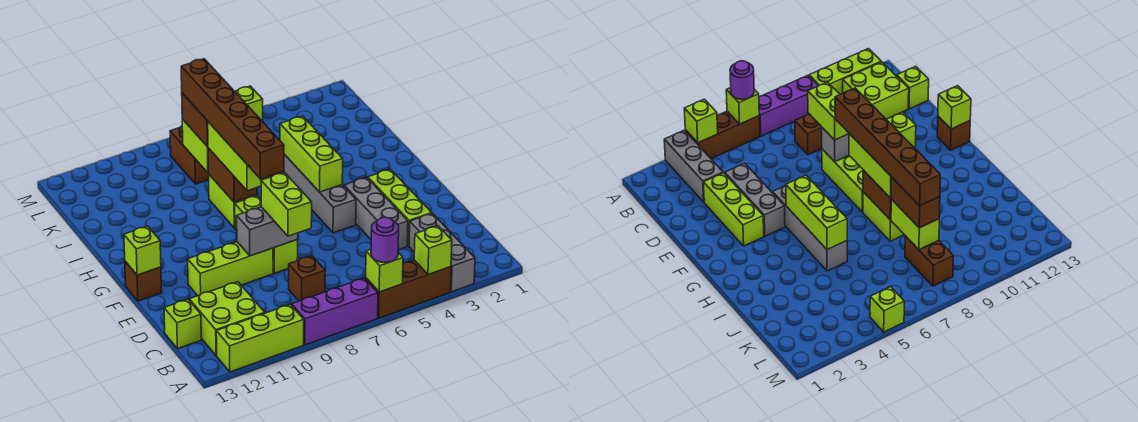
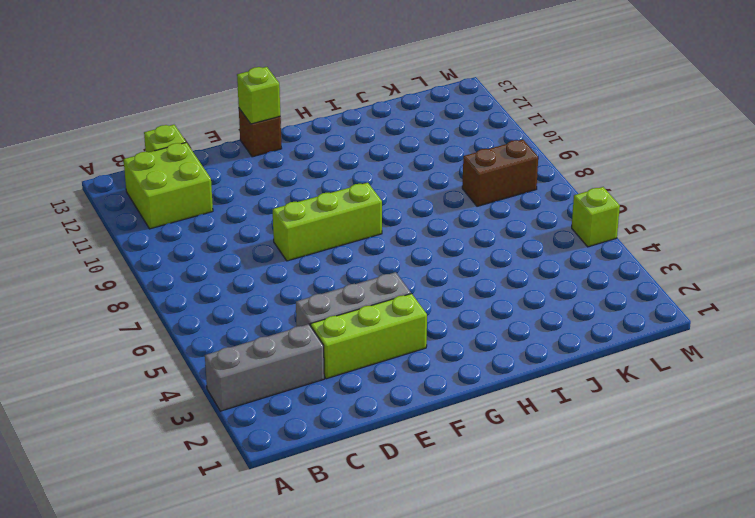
none -> brown 1x3 brick [366,260,451,318]
none -> purple 1x3 brick [292,278,378,345]
none -> lime 1x3 brick [216,304,304,372]

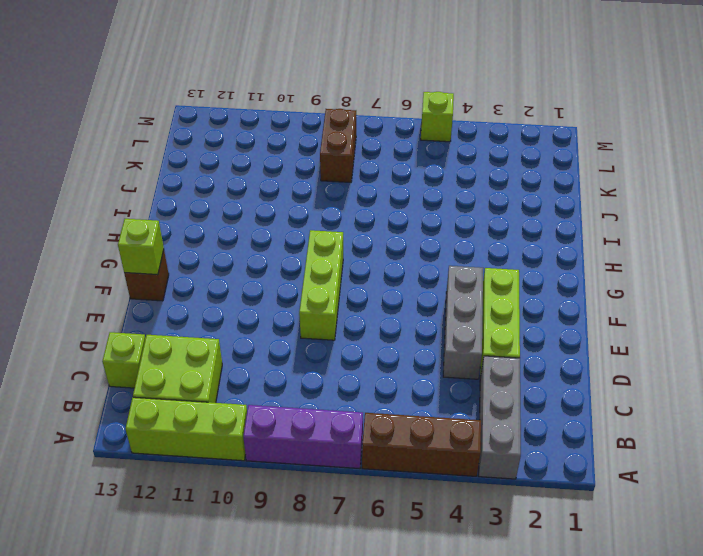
none -> brown 1x1 brick [289,256,325,301]
none -> lime 1x3 brick [188,242,273,296]
none -> grey 1x4 brick [280,154,356,233]

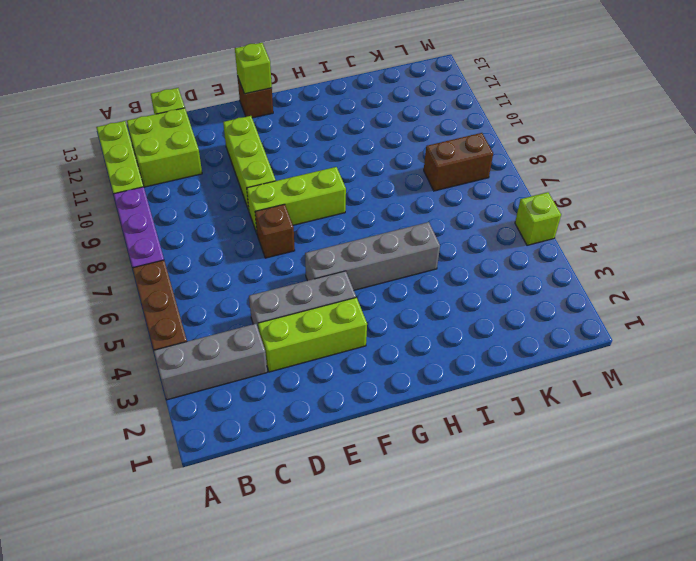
brown 1x1 brick [255,204,295,258] -> brown 1x1 brick moved to [289,256,325,301]
none -> lime 1x2 brick [209,175,257,228]
none -> lime 1x1 brick [414,226,452,275]
none -> lime 1x1 brick [366,249,403,292]

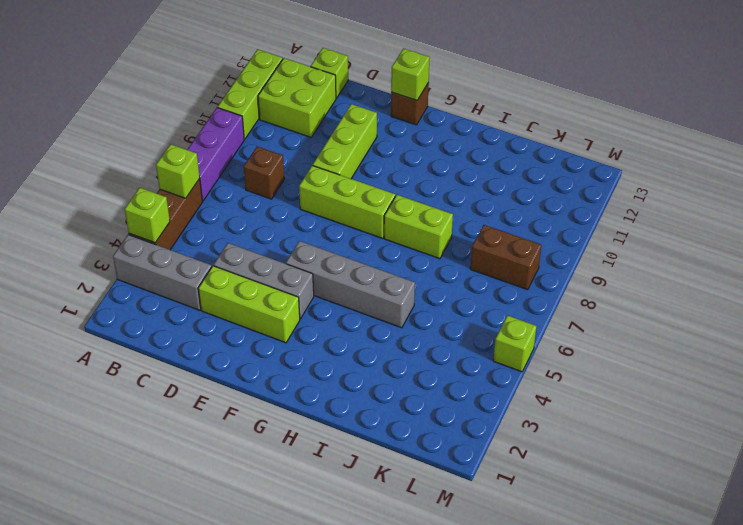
none -> grey 1x2 brick [237,207,298,256]
none -> lime 1x3 brick [280,116,343,192]
none -> brown 1x2 brick [208,148,257,202]

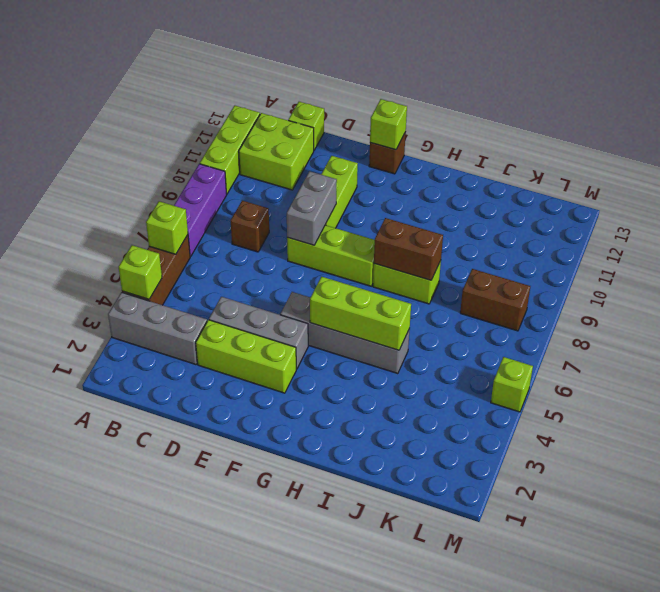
none -> lime 1x2 brick [182,119,208,172]
none -> purple 1x1 round brick [371,217,399,262]
none -> lime 1x2 brick [261,172,312,236]

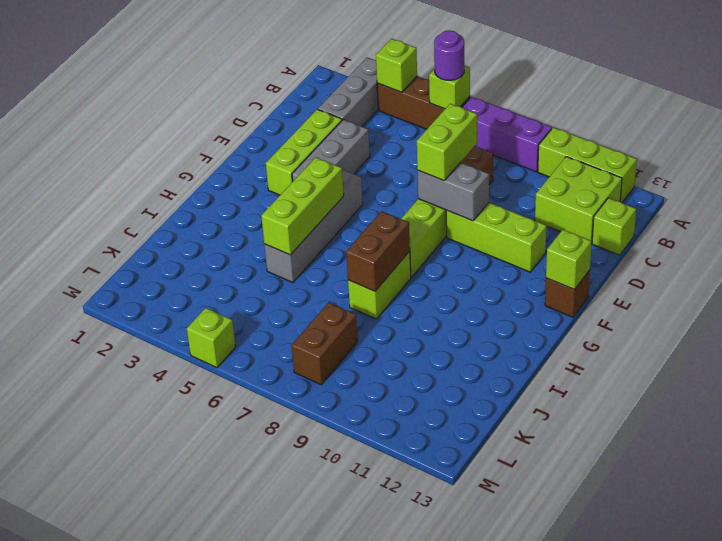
none -> lime 1x2 brick [182,119,208,172]
none -> lime 1x3 brick [208,122,270,191]
none -> brown 1x2 brick [182,93,208,147]

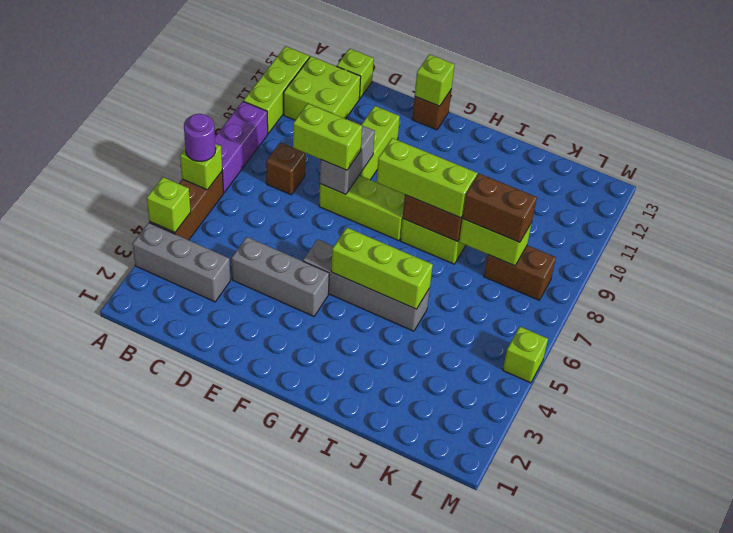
none -> lime 1x3 brick [368,169,432,246]
none -> brown 1x6 brick [181,59,284,179]

